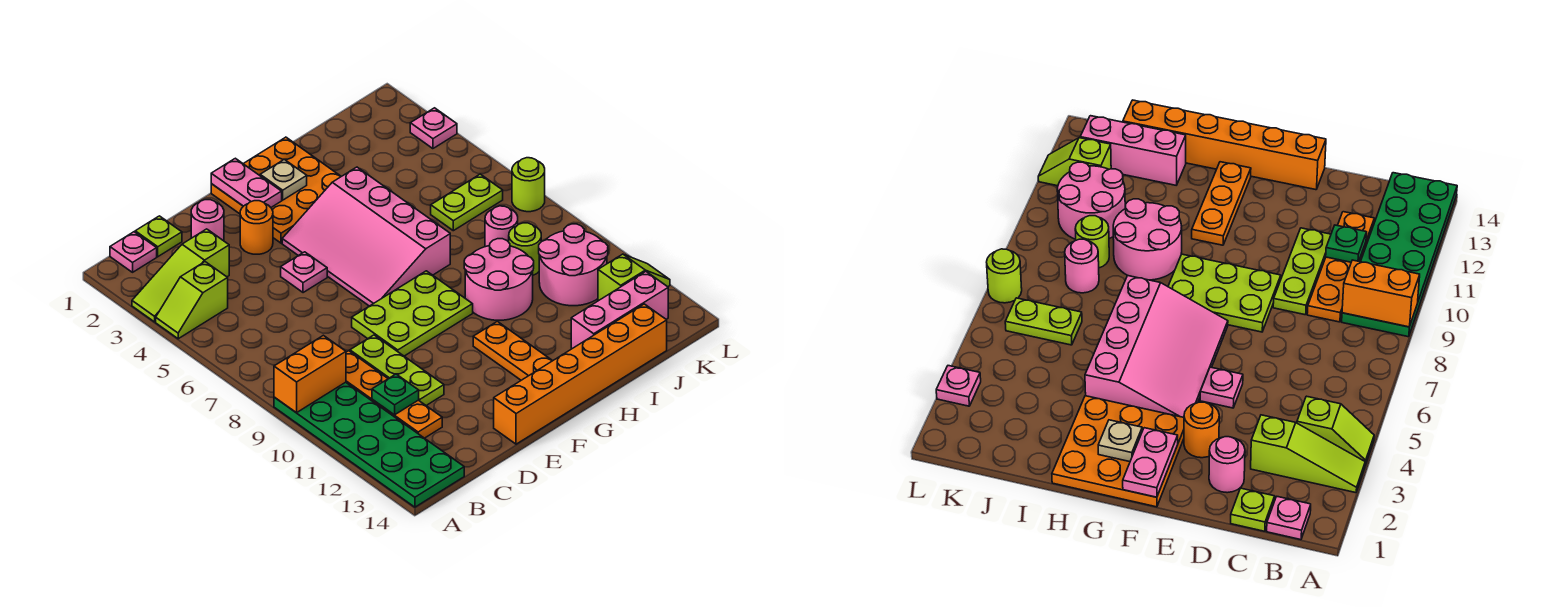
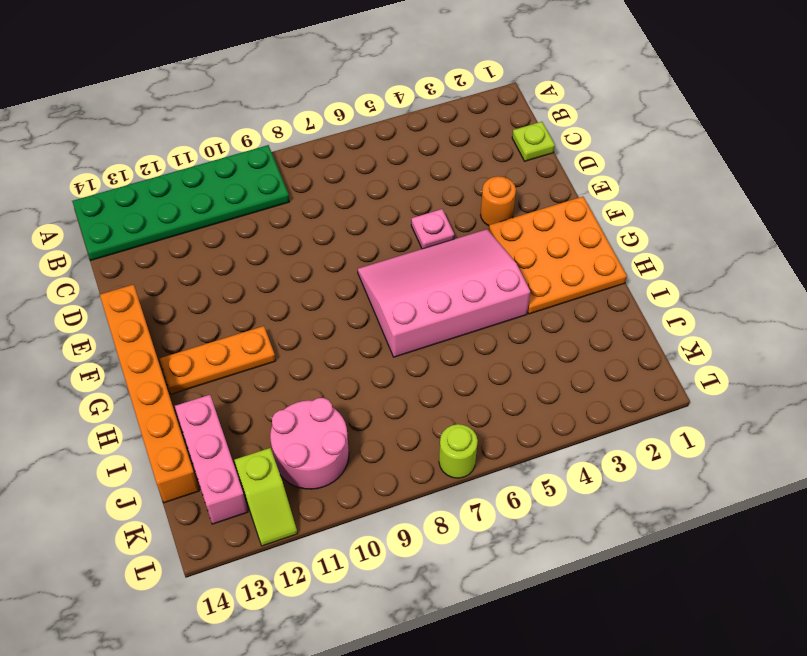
none -> lime 1x3 slope [132,229,229,322]
none -> lime 1x2 slope [156,262,228,339]
none -> pink 1x1 plate [110,232,157,272]

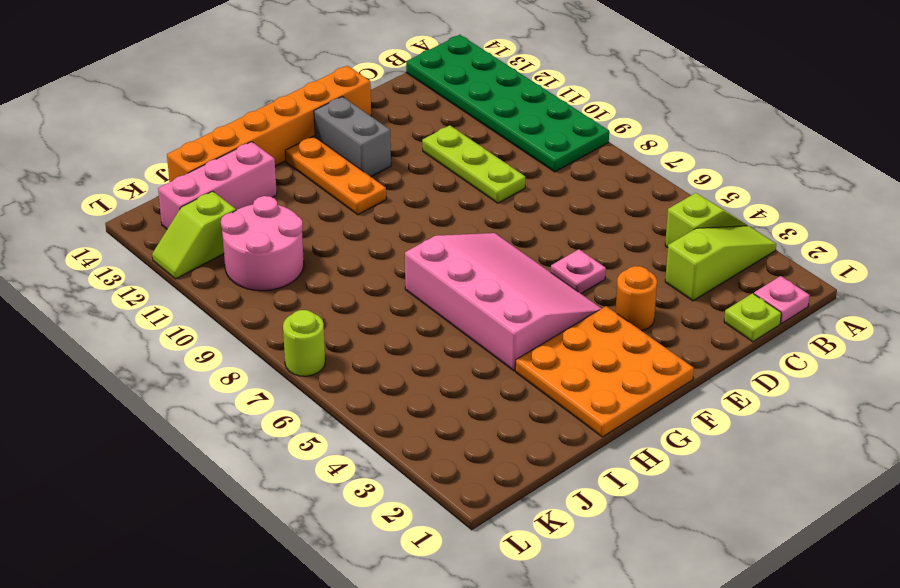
grey 1x2 brick [314,97,391,177] -> none
none -> orange 1x4 plate [346,351,442,438]
none -> pink 1x1 round brick [191,200,224,241]
none -> lime 2x3 plate [352,271,473,356]

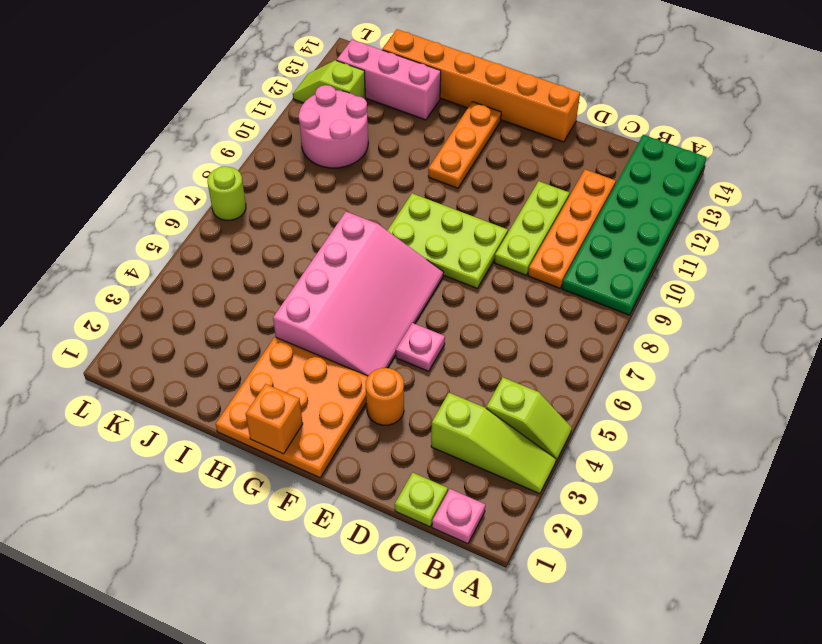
orange 1x1 brick [246,384,303,454] -> none
none -> pink 1x1 round brick [191,200,224,241]
none -> pink 2x2 round brick [464,239,534,320]
none -> lime 1x2 plate [431,174,503,231]

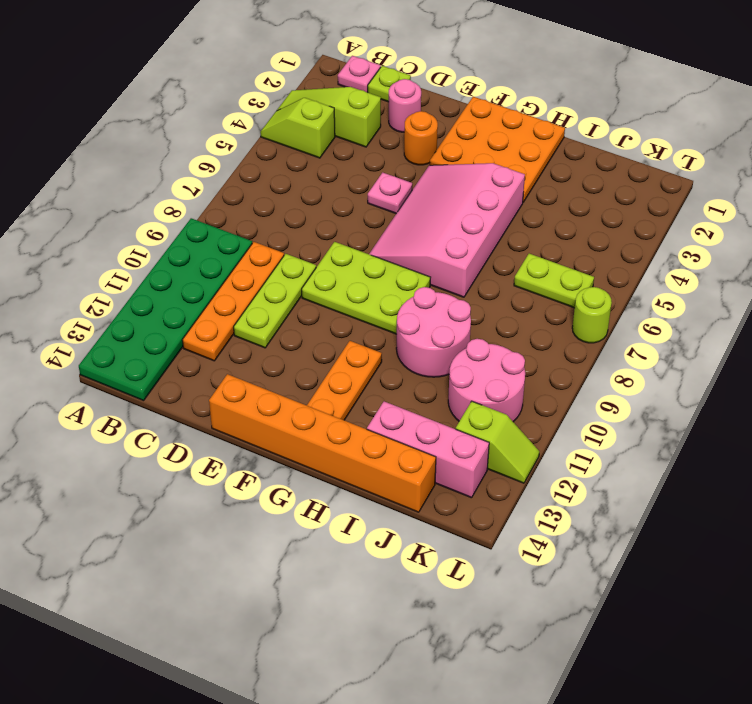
none -> pink 1x1 round brick [485,206,518,247]
none -> lime 1x1 round brick [509,223,541,275]
none -> pink 1x1 plate [410,108,457,149]

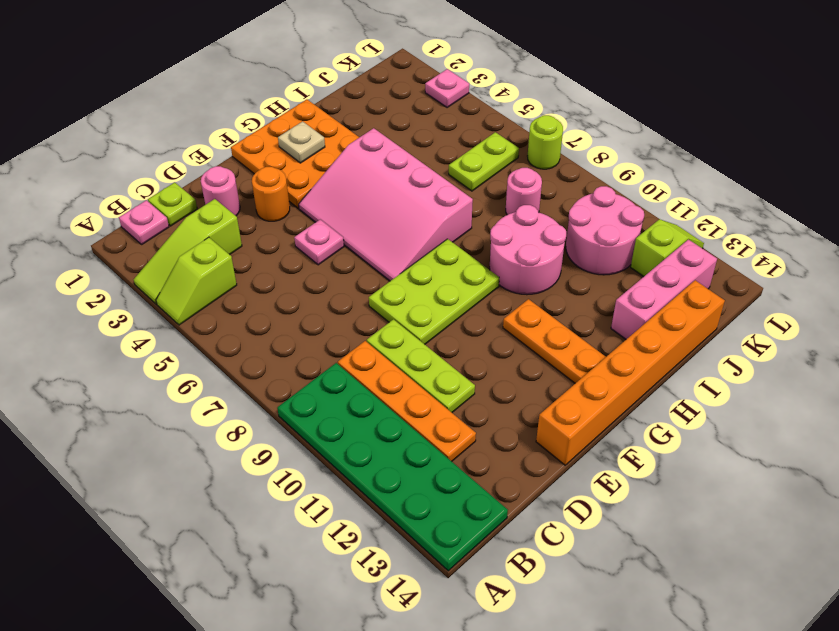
none -> lime 1x1 round brick [509,223,541,275]
none -> orange 1x2 brick [274,335,346,413]
none -> green 1x1 plate [372,374,419,415]

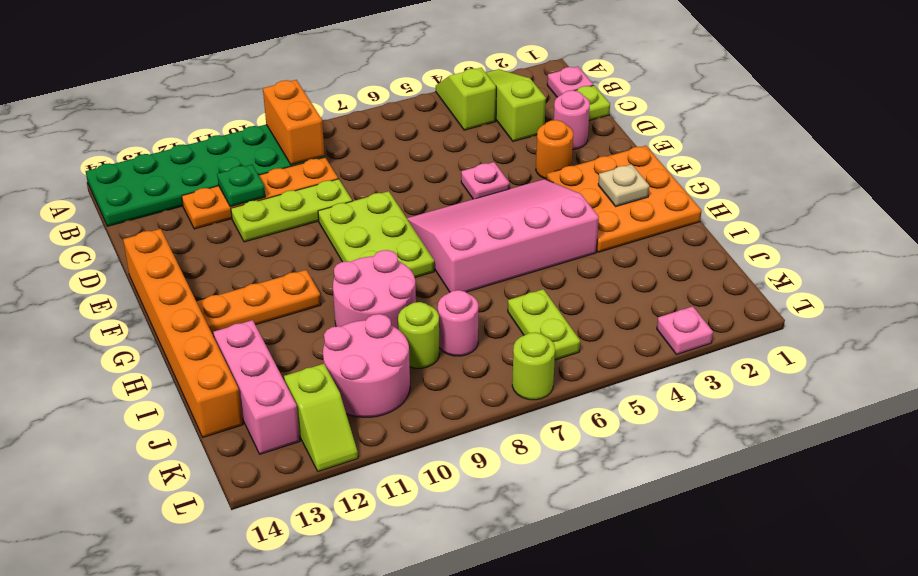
none -> pink 1x2 plate [211,158,282,207]

